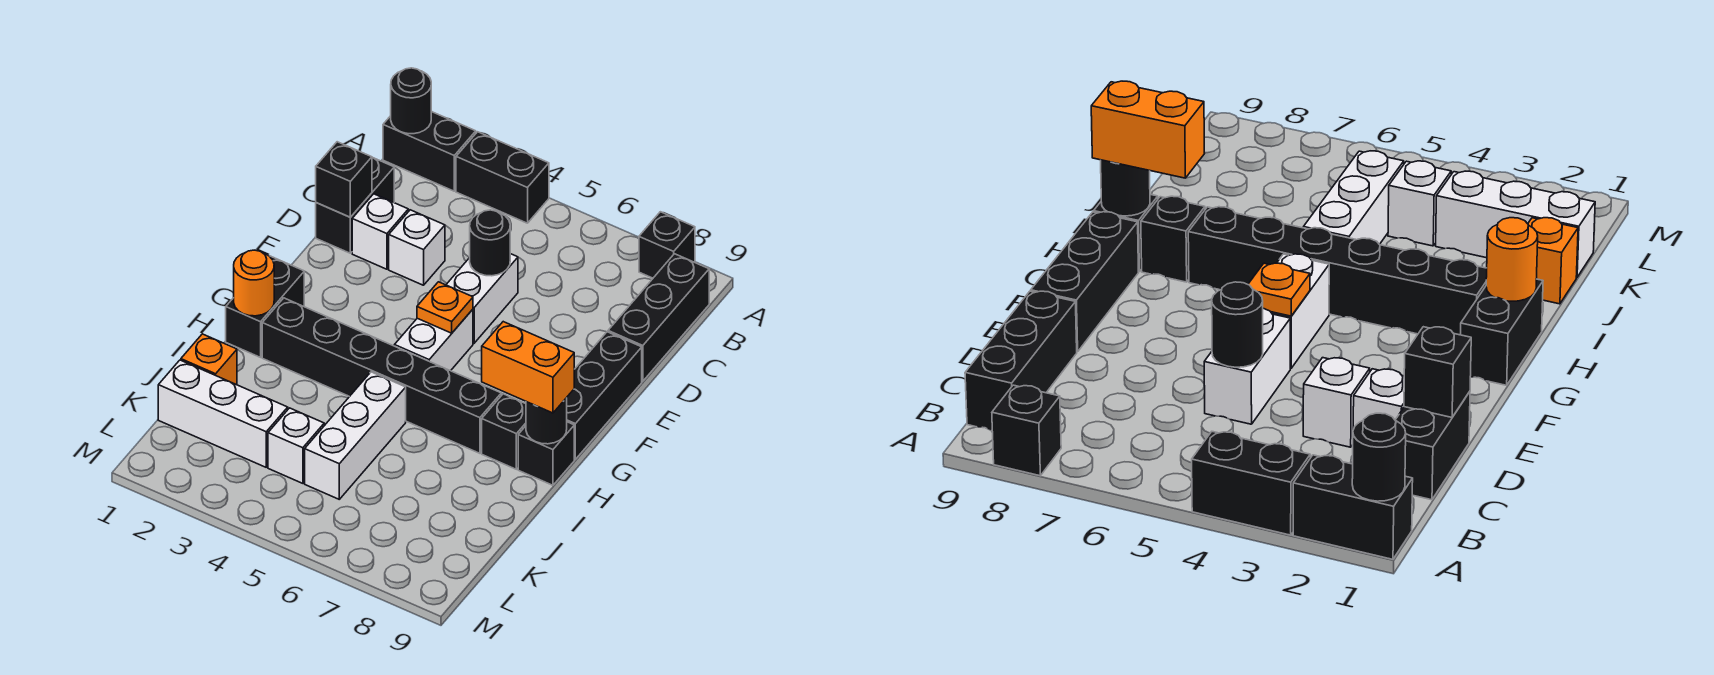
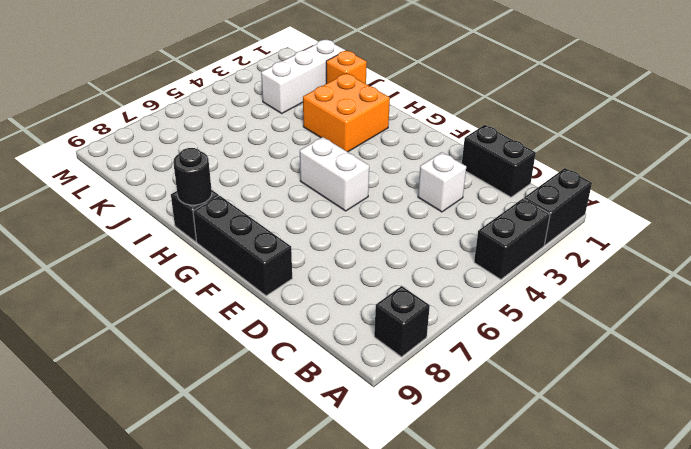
orange 2x2 brick [303,73,390,152] -> black 1x6 brick [262,298,501,453]
none -> black 1x3 brick [608,254,709,381]
none -> white 1x1 brick [352,194,408,269]
none -> white 1x2 brick [446,254,518,343]

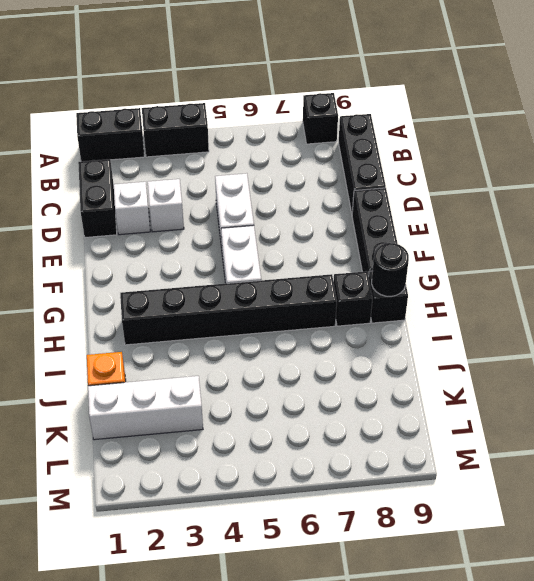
none -> black 1x2 brick [226,256,304,357]
none -> white 1x3 brick [305,372,406,499]
none -> white 1x1 brick [268,408,324,483]

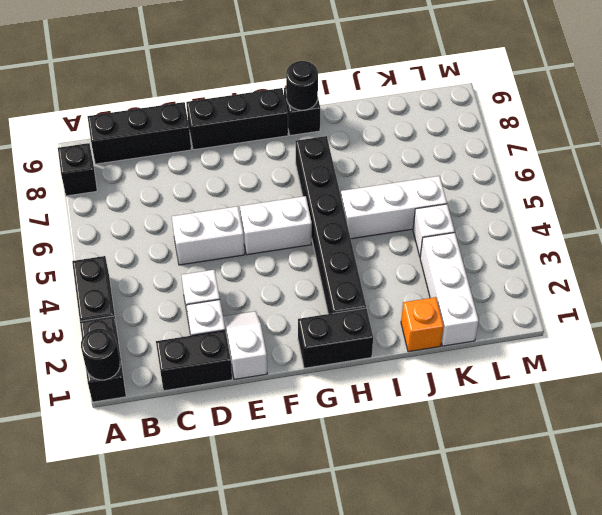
white 1x2 slope [223,311,267,380] -> none
none -> black 1x1 brick [482,394,526,469]
none -> black 1x1 brick [316,142,372,217]
none -> black 1x1 round brick [470,210,510,276]

